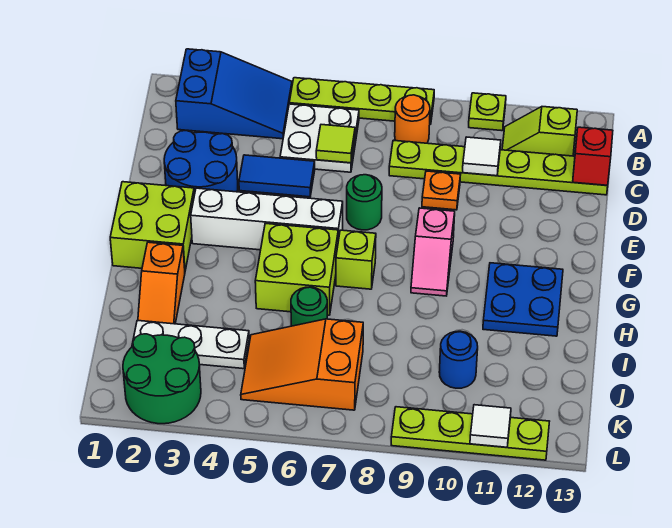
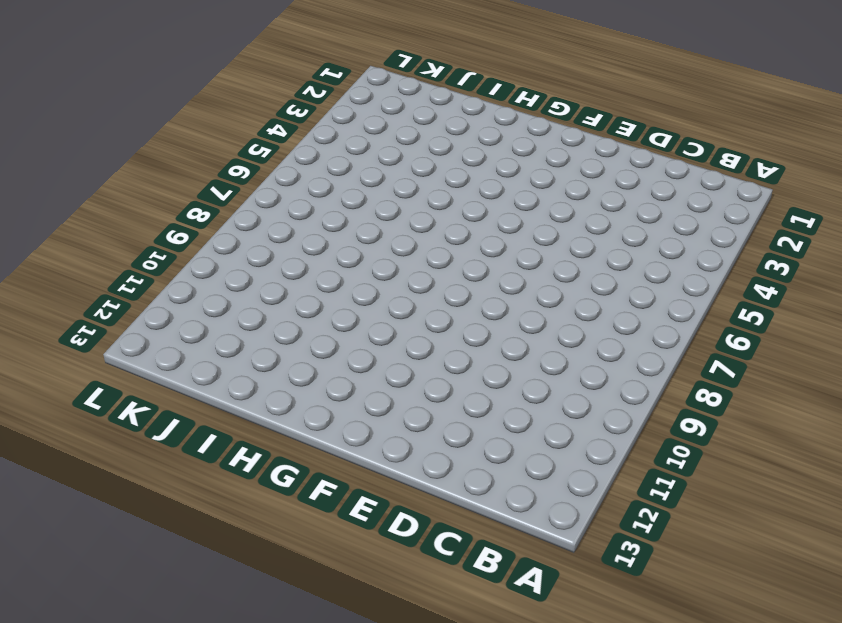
none -> blue 2x3 slope [176,49,292,139]
none -> lime 1x4 plate [289,78,434,124]
none -> lime 1x1 plate [469,93,506,131]

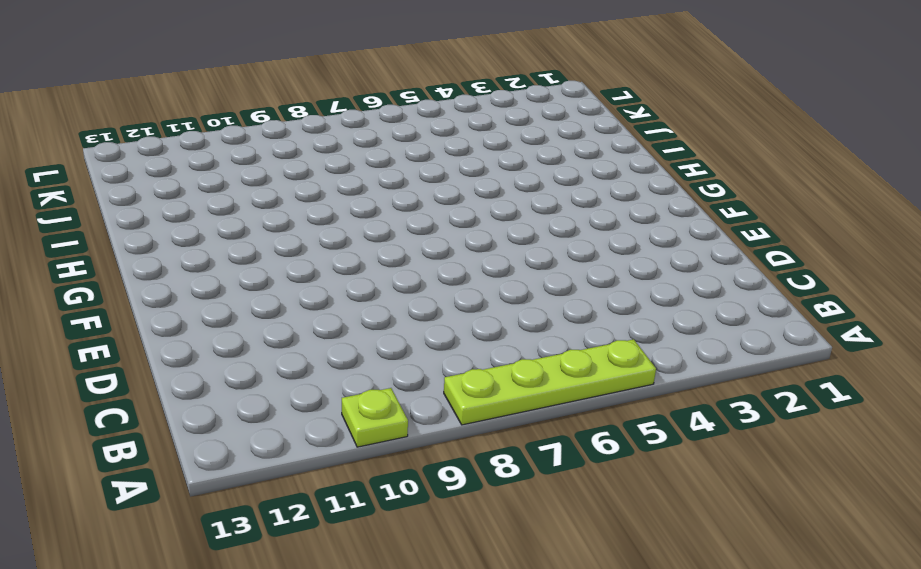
none -> blue 2x3 slope [176,49,292,139]
none -> white 2x2 plate [280,104,359,172]
none -> orange 1x1 round brick [395,95,430,143]

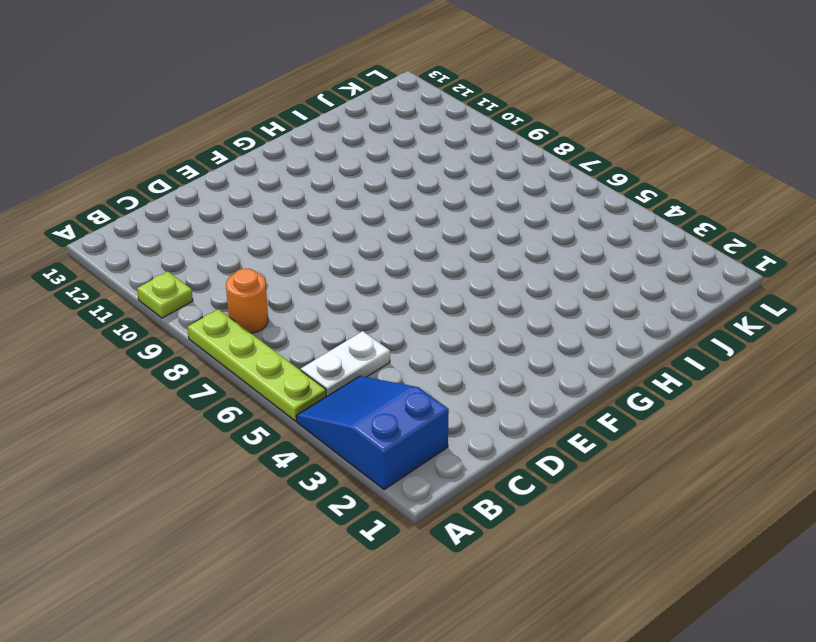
white 1x2 plate [301,331,390,397] -> white 2x2 plate [280,104,359,172]
none -> lime 1x2 slope [502,107,577,156]
none -> lime 1x6 plate [389,140,608,195]
none -> blue 2x2 round brick [164,130,238,195]

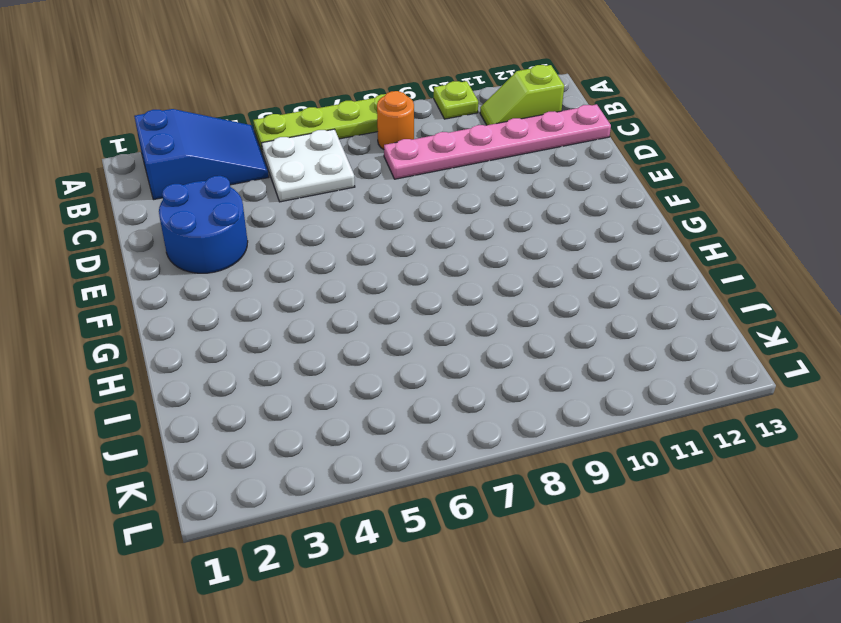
pink 1x6 plate [384,104,611,179] -> lime 1x6 plate [389,140,608,195]
none -> blue 1x2 tile [239,155,315,197]
none -> orange 1x1 plate [422,171,461,210]
none -> green 1x1 round brick [347,175,382,230]

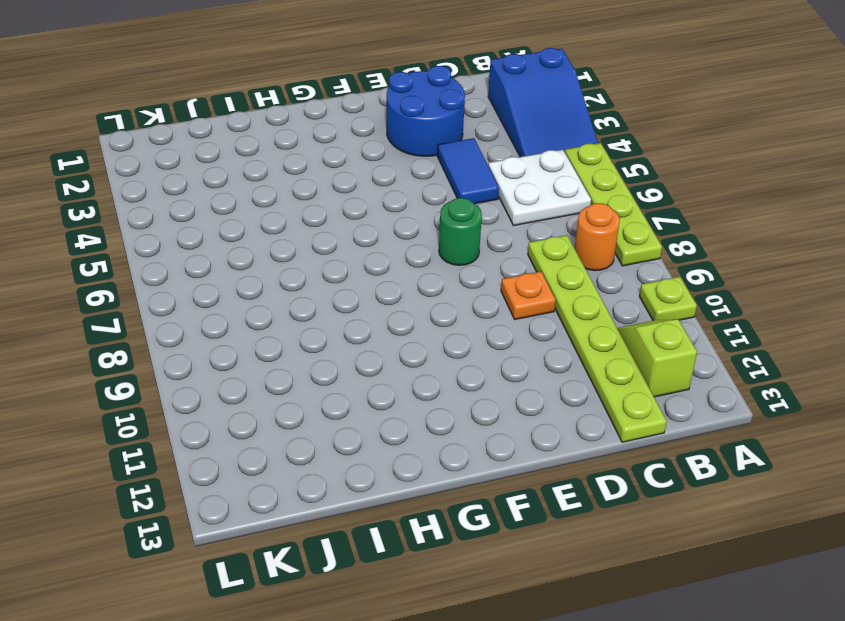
none -> lime 2x2 brick [110,182,194,270]
none -> white 1x4 brick [191,188,343,250]
none -> pink 1x2 slope [411,208,455,296]

